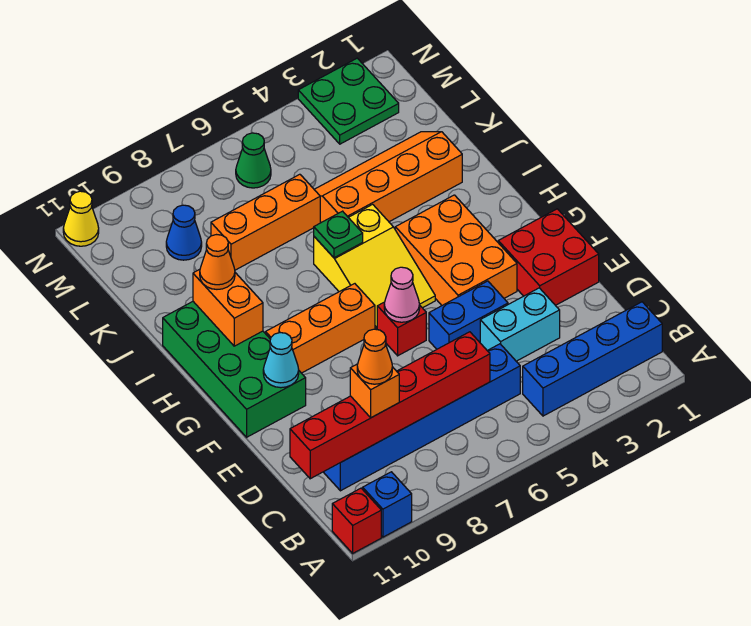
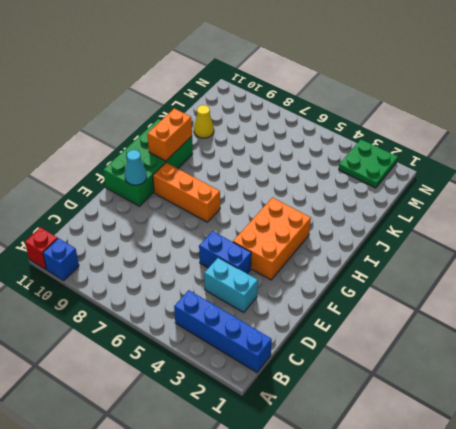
yellow 1x1 cone [194,105,214,138] -> yellow 1x1 cone moved to [63,191,99,246]
none -> blue 1x6 brick [324,344,520,491]
none -> red 2x2 brick [498,209,599,305]
none -> red 1x1 brick [377,302,426,356]

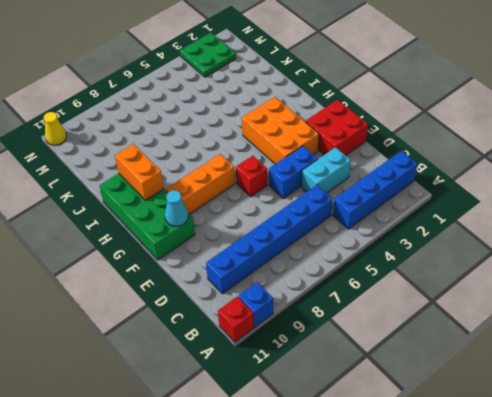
none -> yellow 2x3 slope [314,204,435,330]
none -> orange 2x4 slope [314,132,462,222]
none -> orange 1x3 brick [211,174,320,270]

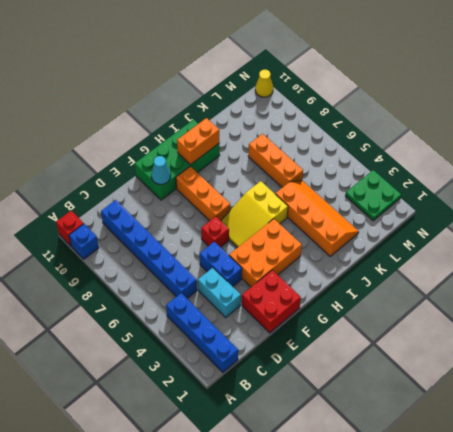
none -> blue 1x1 cone [166,205,202,260]
none -> green 1x1 cone [236,133,271,188]
none -> red 1x6 brick [290,332,490,479]

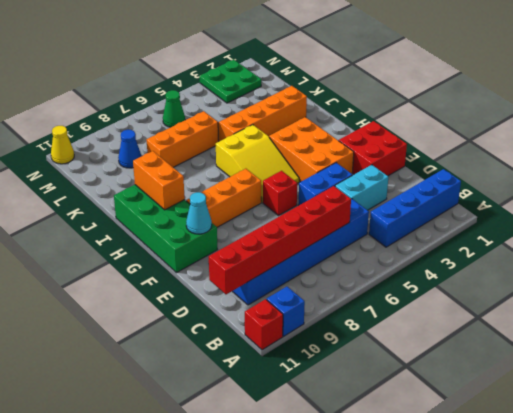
none -> pink 1x1 cone [384,267,420,322]
none -> green 1x1 plate [314,211,363,258]
none -> orange 1x1 brick [350,364,399,418]

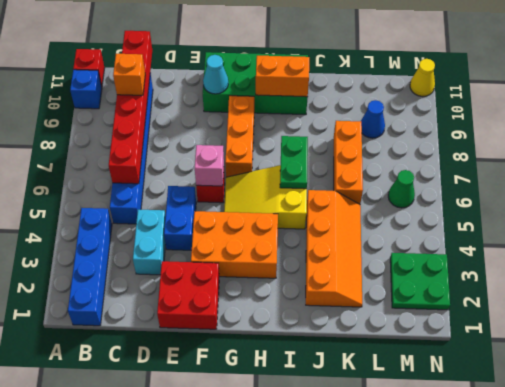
pink 1x1 brick [195,145,224,186] -> pink 1x1 cone [384,267,420,322]
green 1x2 plate [280,136,308,189] -> green 1x1 plate [314,211,363,258]
none -> orange 1x1 cone [200,235,235,289]
none -> orange 1x1 cone [357,329,392,384]

